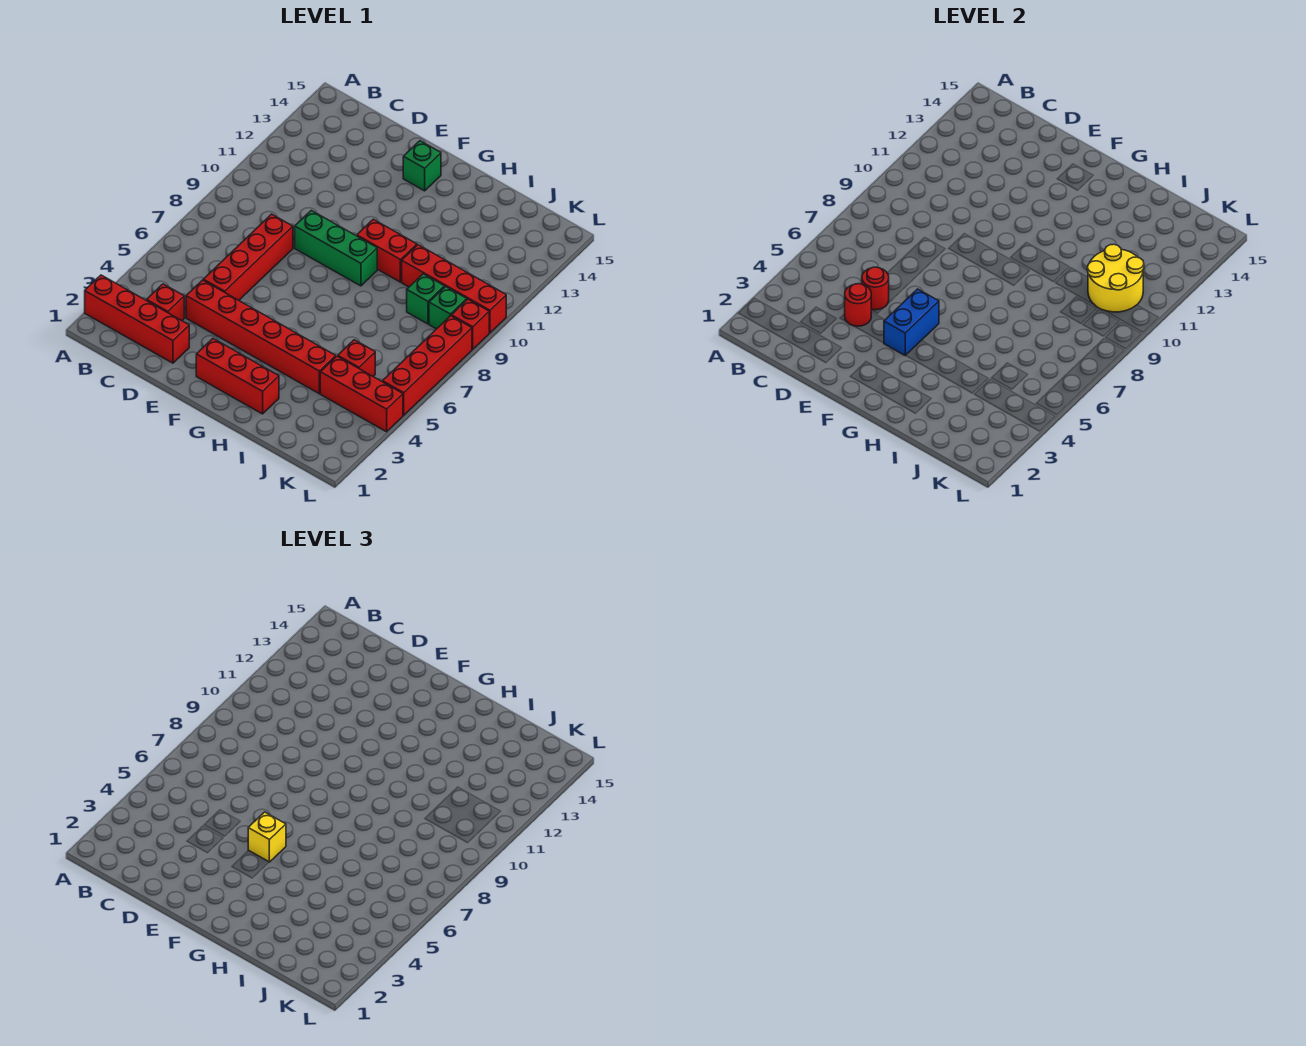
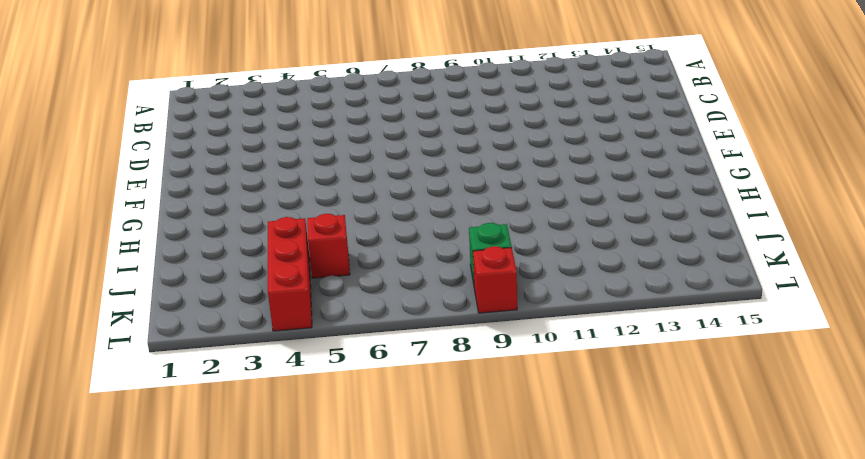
none -> red 1x4 brick [85,275,189,363]
none -> red 1x1 brick [147,284,184,321]
none -> red 1x6 brick [186,280,336,394]

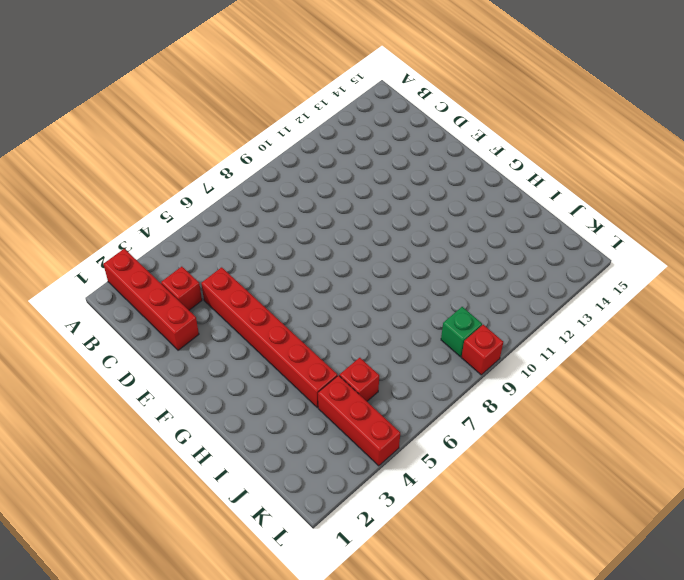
none -> red 1x4 brick [203,214,293,300]
none -> green 1x3 brick [295,210,377,286]
none -> red 1x3 brick [196,339,279,414]

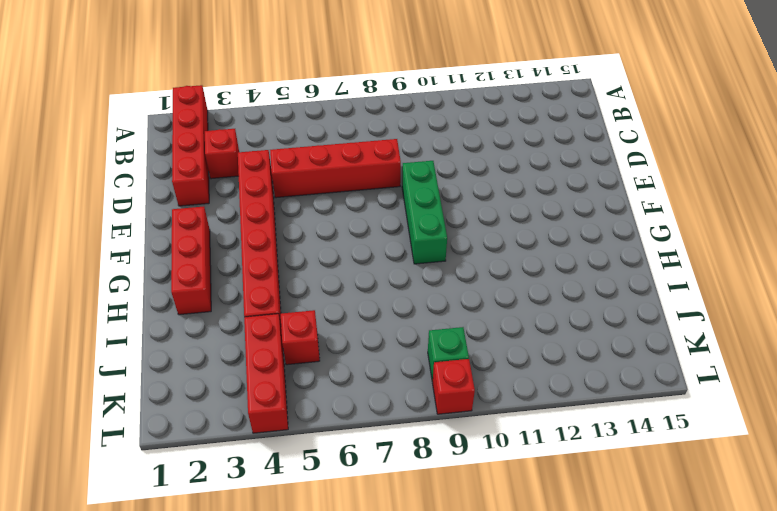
none -> green 1x1 brick [403,141,441,191]
none -> red 1x2 brick [357,219,417,282]
none -> red 1x4 brick [402,245,506,333]

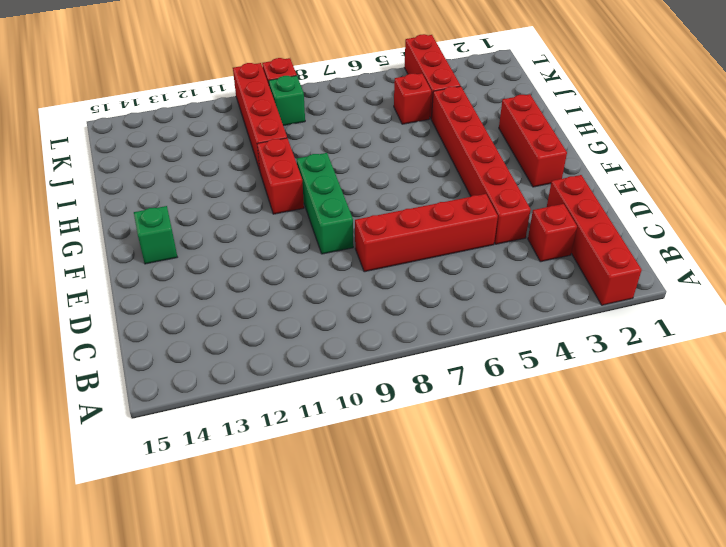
none -> green 1x1 brick [407,274,444,324]
none -> red 1x4 brick [383,316,472,415]
none -> red 1x1 round brick [845,284,871,326]

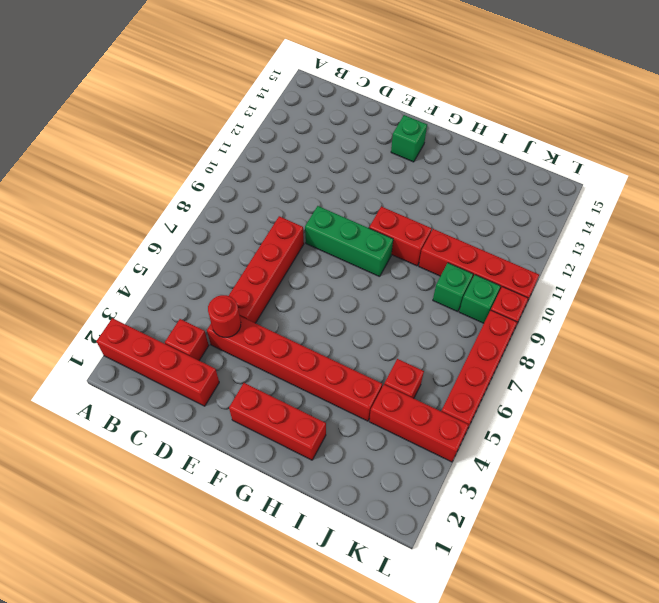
none -> red 1x1 round brick [862,267,889,310]
none -> blue 1x2 brick [884,289,939,355]
none -> yellow 2x2 round brick [1087,244,1144,312]

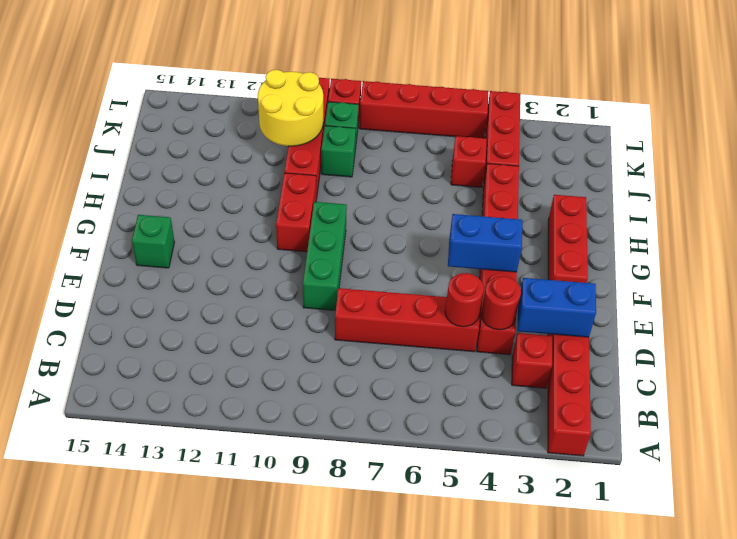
blue 1x2 brick [517,278,596,337] -> none
none -> yellow 1x1 brick [248,812,286,862]

